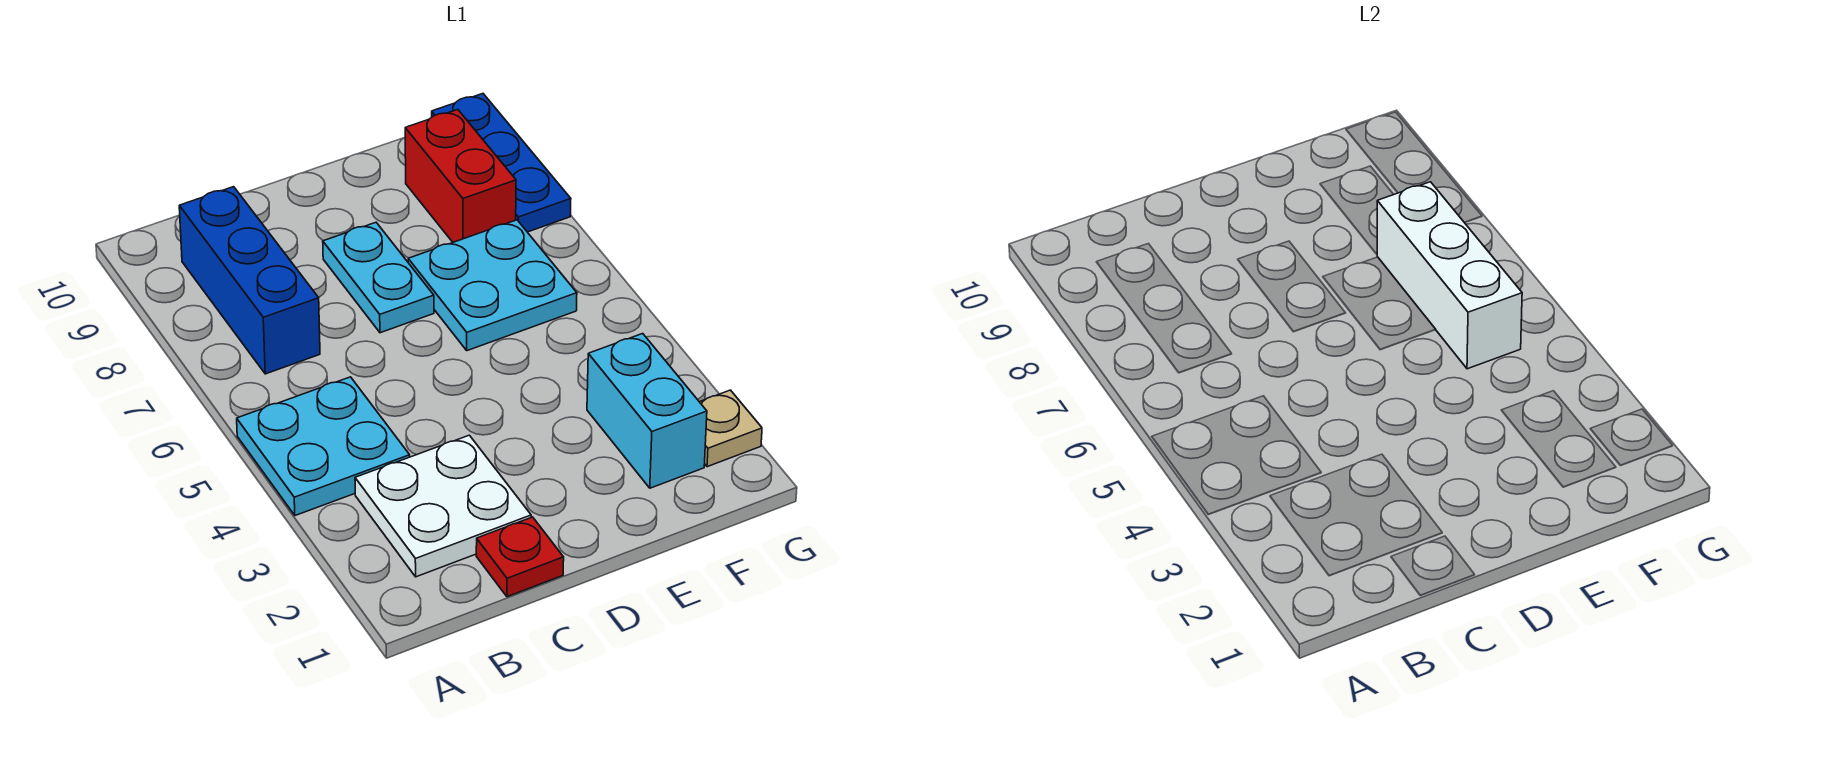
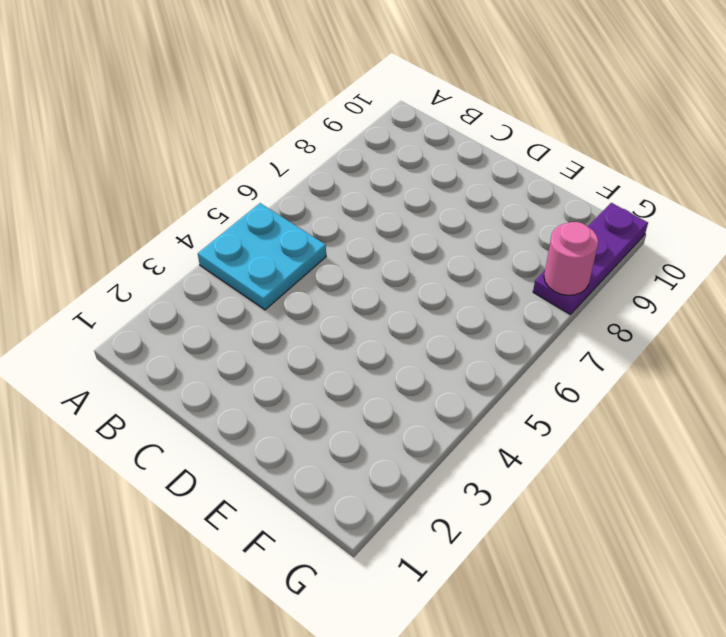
purple 1x3 plate [533,203,648,315] -> blue 1x3 plate [432,94,571,232]
pink 1x1 round brick [544,222,598,295] -> none
none -> white 2x2 plate [355,435,531,577]
none -> blue 1x3 brick [179,187,320,374]

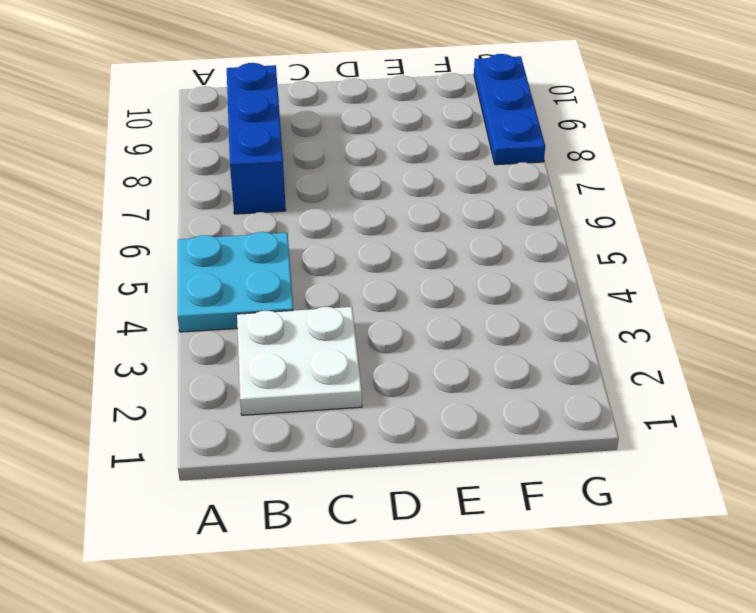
none -> red 1x1 plate [476,517,564,597]
none -> cyan 1x2 plate [323,222,434,333]

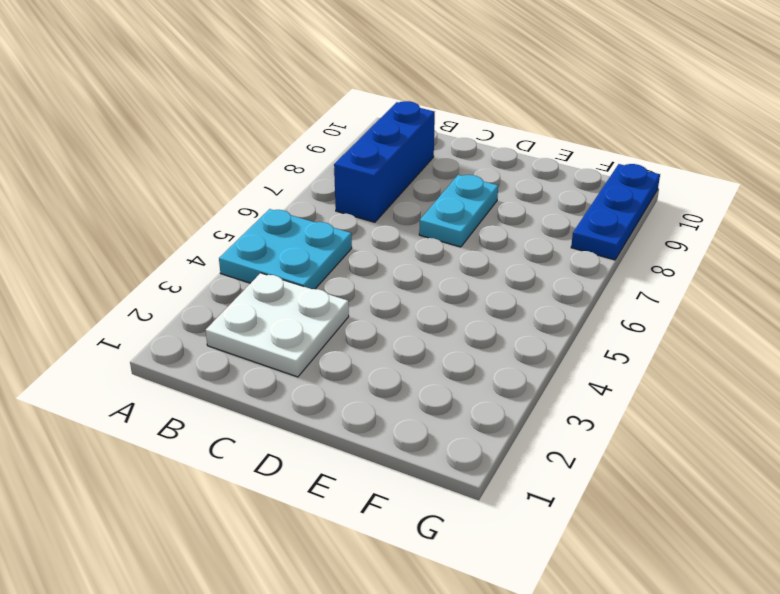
none -> red 1x1 plate [476,517,564,597]
none -> cyan 2x2 plate [408,220,577,351]

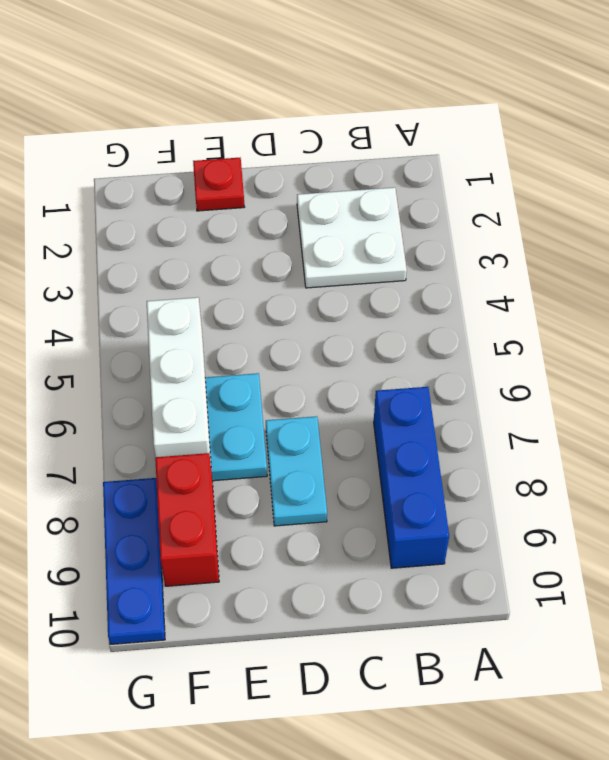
red 1x1 plate [193,158,244,211] -> red 1x1 plate moved to [476,517,564,597]
none -> cyan 2x2 plate [237,377,410,516]
none -> cyan 1x2 brick [587,334,707,488]

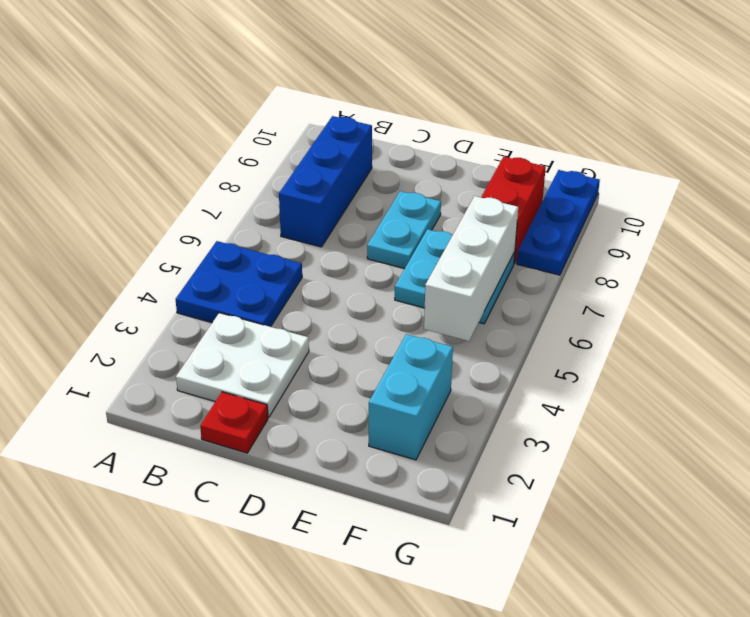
blue 2x2 plate [176,241,302,327] -> cyan 2x2 plate [237,377,410,516]
none -> tan 1x1 plate [700,390,762,467]

